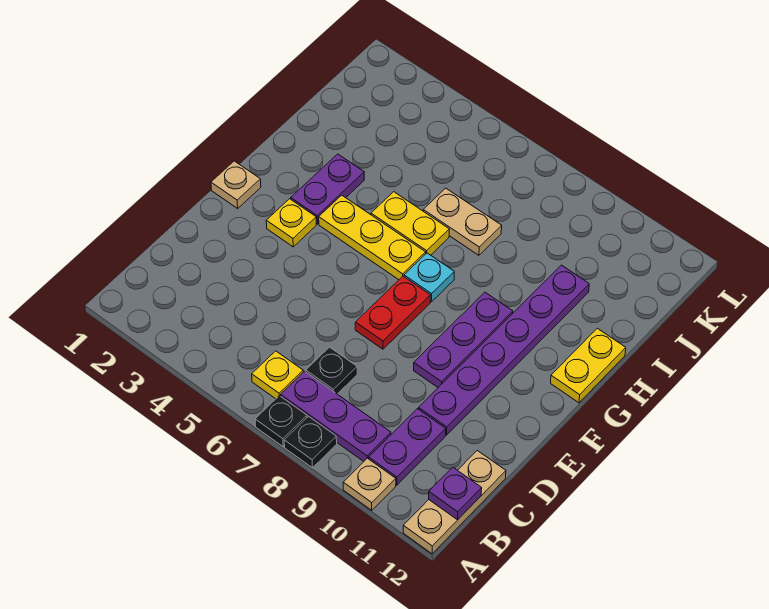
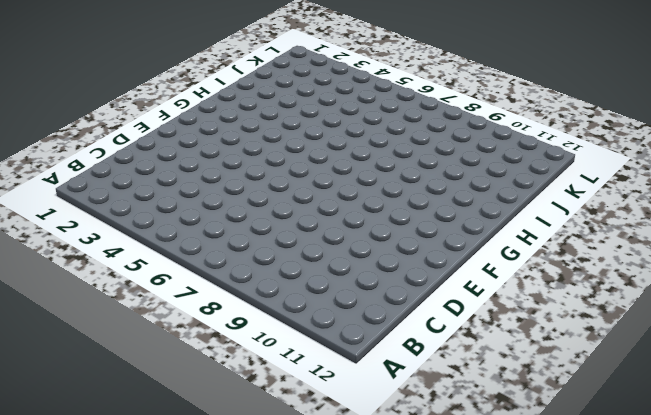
none -> black 1x1 plate [255,396,307,447]
none -> black 1x1 plate [284,416,337,468]
none -> tan 1x1 plate [343,458,396,510]

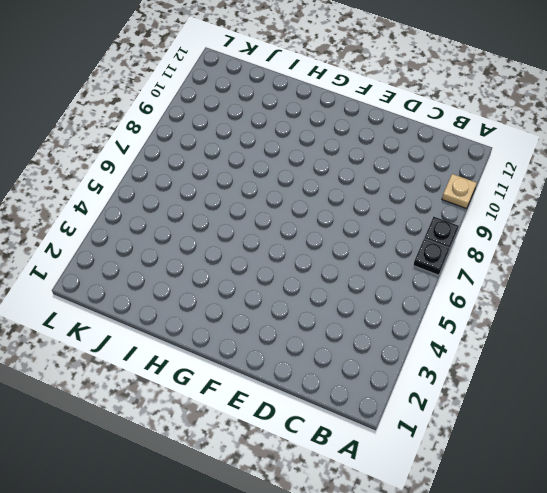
none -> tan 1x3 plate [403,451,506,554]
none -> yellow 1x1 plate [252,351,303,399]
none -> purple 1x3 plate [281,371,391,461]

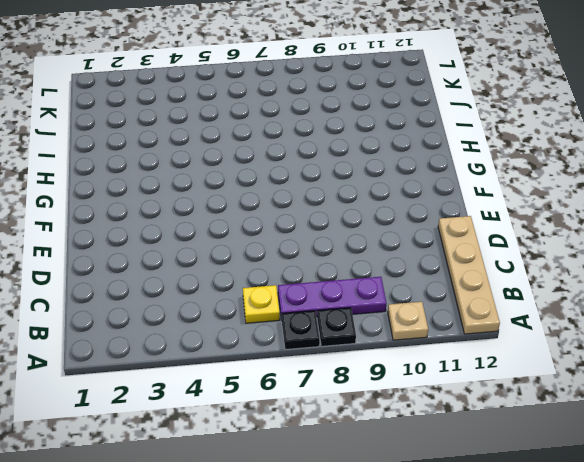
tan 1x4 plate [438,216,500,334] -> tan 1x3 plate [403,451,506,554]
none -> purple 1x2 plate [369,409,446,485]
none -> black 1x1 plate [306,347,357,394]
none -> purple 1x6 plate [419,265,589,435]

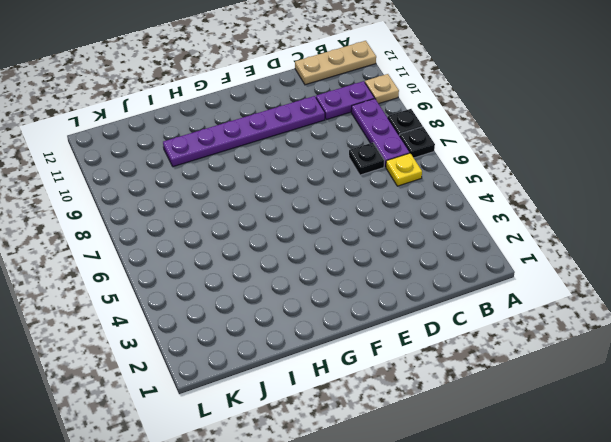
none -> red 1x2 plate [355,276,430,349]
none -> purple 1x3 plate [414,292,513,387]
none -> tan 1x1 plate [211,161,261,208]

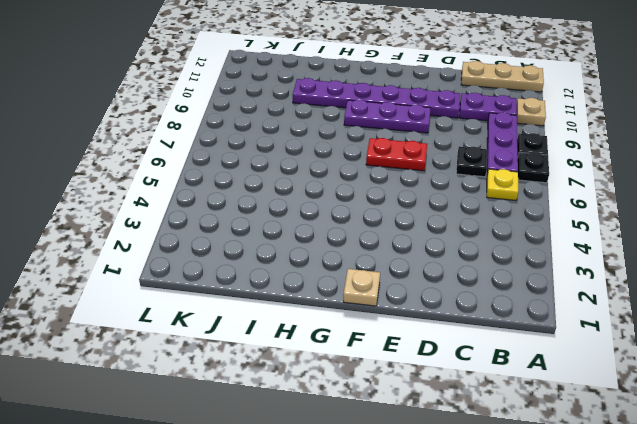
none -> yellow 1x1 plate [266,199,316,247]
none -> purple 1x2 plate [291,154,364,224]
none -> yellow 1x3 plate [319,195,426,280]

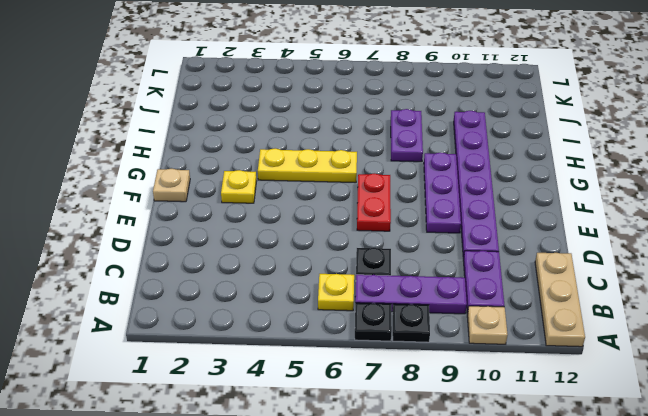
purple 1x2 plate [391,109,423,162] -> purple 1x2 plate moved to [291,154,364,224]
none -> cyan 1x1 plate [404,253,454,302]
none -> yellow 1x2 plate [551,328,626,403]
none -> yellow 1x2 plate [371,192,449,255]

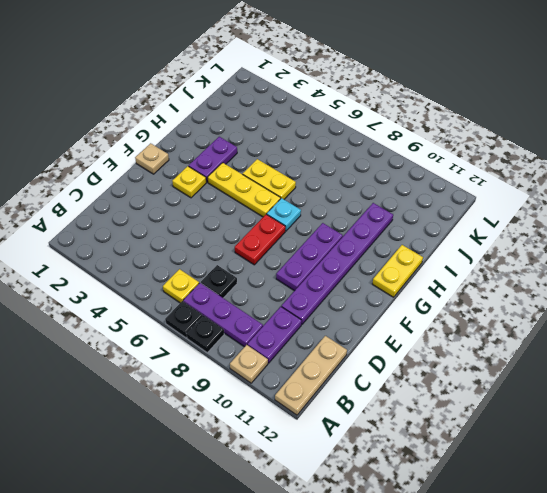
none -> tan 1x2 plate [423,188,502,255]
none -> purple 1x1 plate [429,467,482,520]

